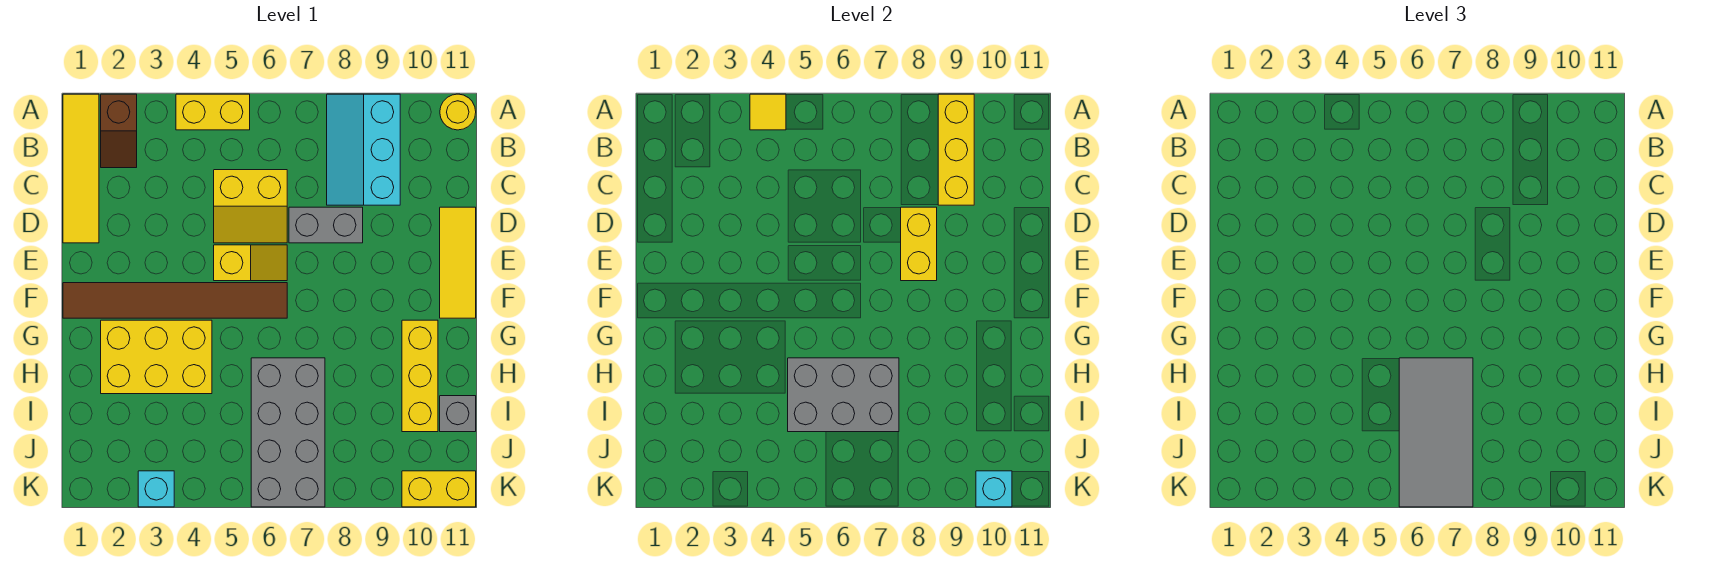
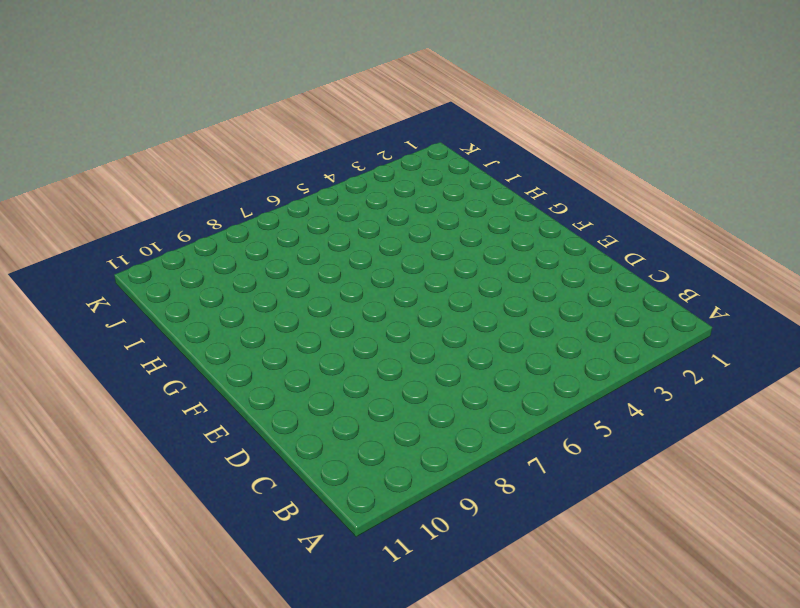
none -> yellow 1x4 tile [63,94,99,243]
none -> brown 1x2 slope [101,94,137,168]
none -> yellow 1x2 brick [176,94,250,130]

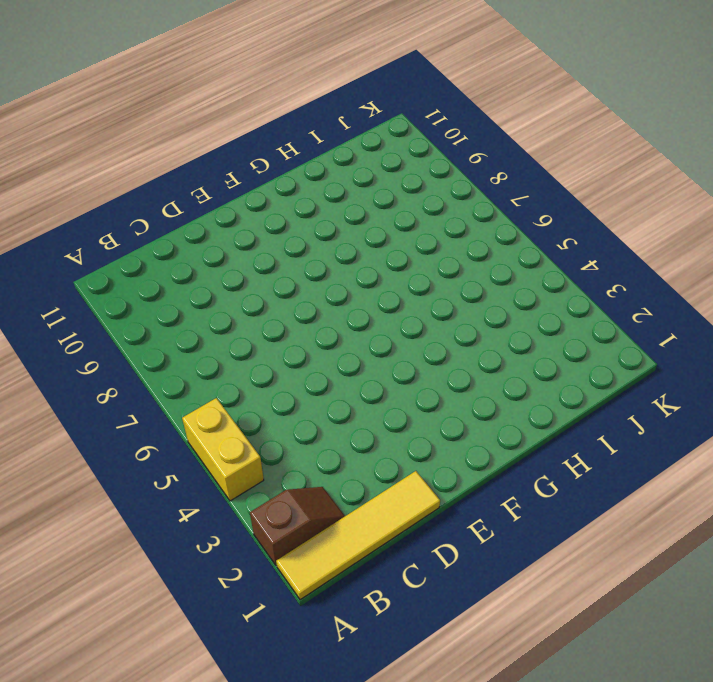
none -> cyan 2x3 slope [327,94,400,205]
none -> yellow 1x1 round brick [440,94,476,130]
none -> yellow 2x2 slope [214,170,287,243]

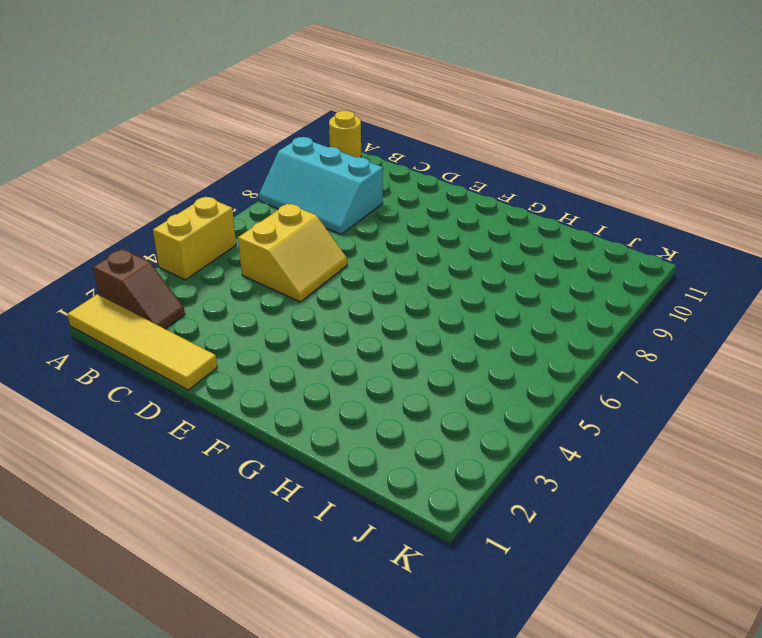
none -> grey 1x2 brick [289,207,363,243]
none -> yellow 1x3 tile [440,207,476,318]
none -> yellow 1x2 slope [214,245,287,281]

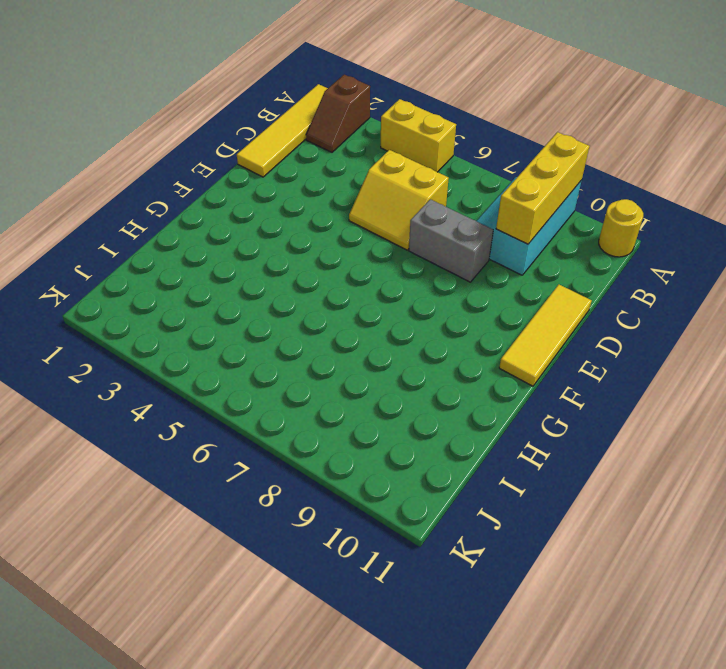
none -> yellow 1x2 slope [214,245,287,281]
none -> brown 1x6 tile [63,283,287,318]
none -> yellow 2x3 brick [101,320,212,394]

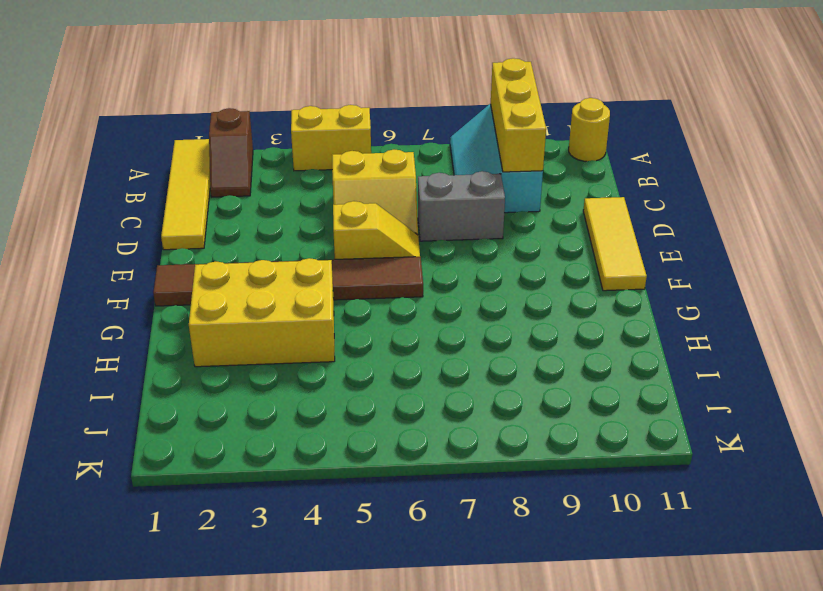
none -> yellow 1x3 brick [402,320,438,432]
none -> grey 2x4 brick [251,358,325,507]
none -> grey 1x1 brick [440,396,476,432]

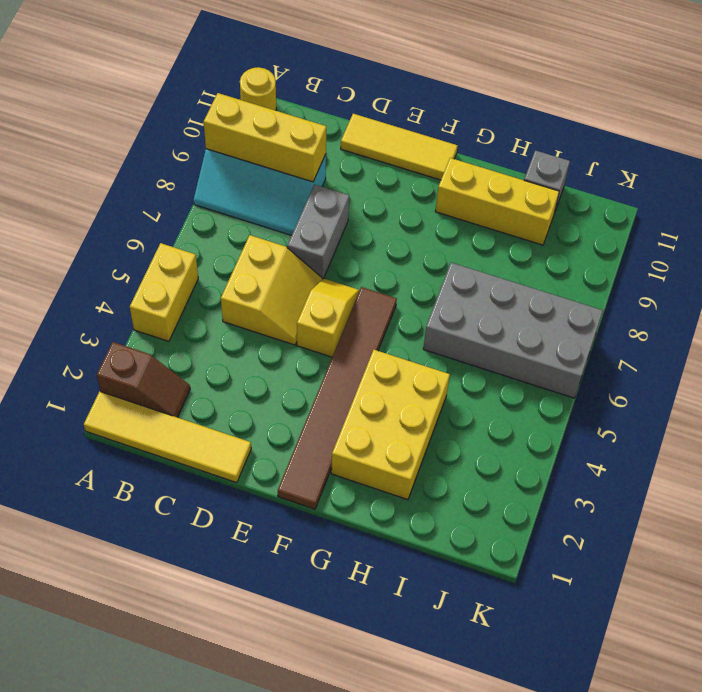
none -> cyan 1x1 brick [138,471,174,507]
none -> yellow 1x2 brick [402,471,476,507]
none -> yellow 1x1 tile [750,94,786,130]

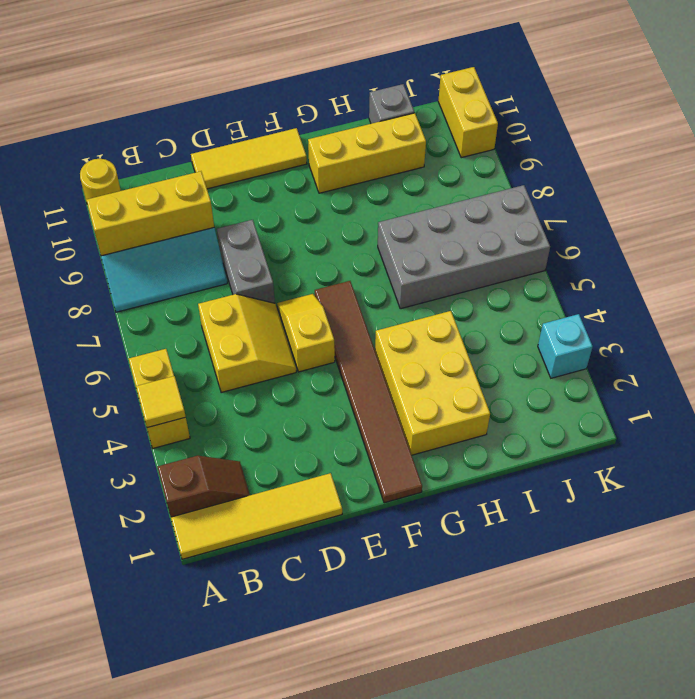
none -> yellow 1x2 brick [901,207,937,281]
none -> grey 2x3 brick [788,358,899,432]
none -> cyan 1x1 brick [976,471,1012,507]

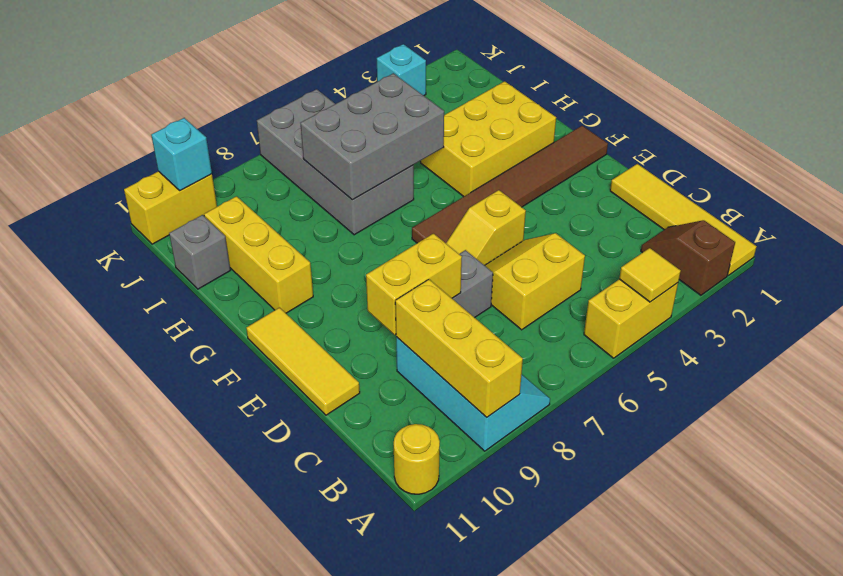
yellow 1x2 brick [366,234,462,335] -> yellow 1x2 brick turned to [901,207,937,281]
none -> grey 2x4 tile [1399,358,1473,507]

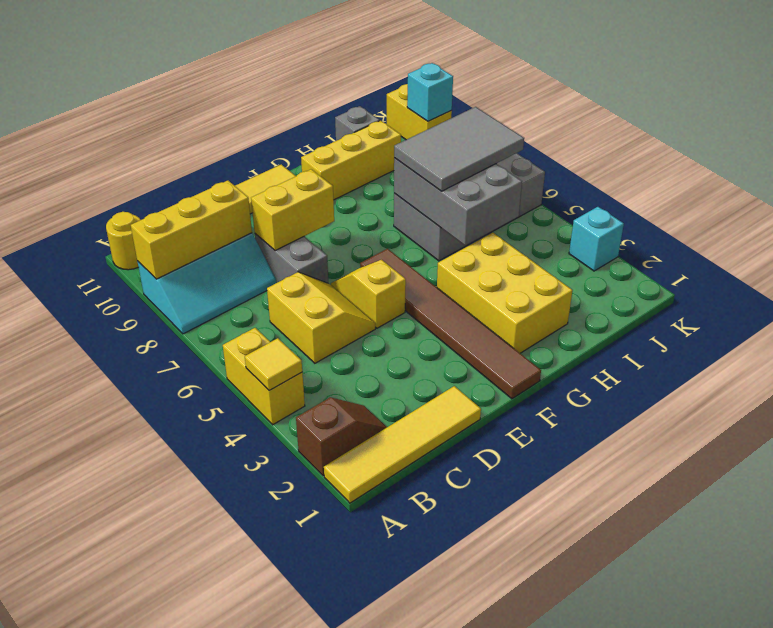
grey 2x3 tile [394,107,524,191] -> grey 2x4 tile [1399,358,1473,507]

